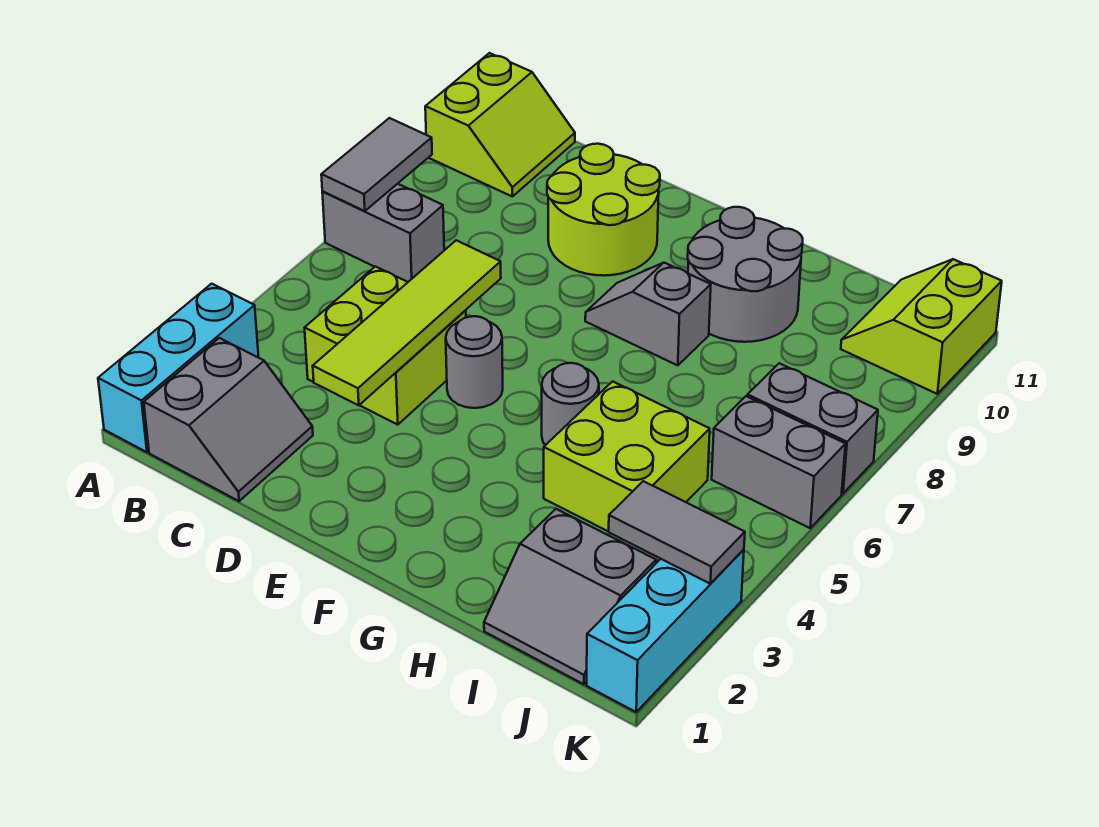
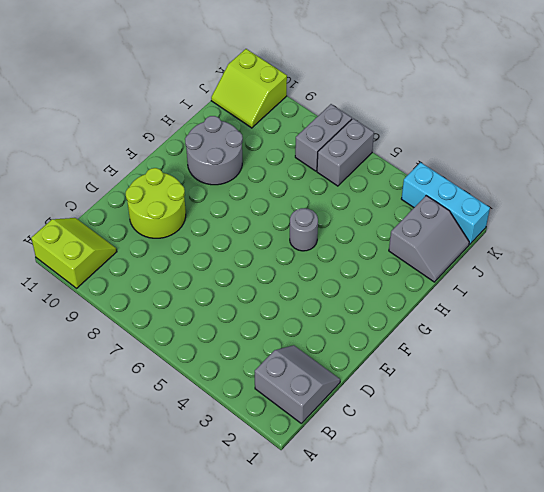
none -> cyan 1x3 brick [98,284,259,452]
none -> grey 1x2 brick [322,184,444,282]
none -> lime 2x2 brick [305,266,466,425]

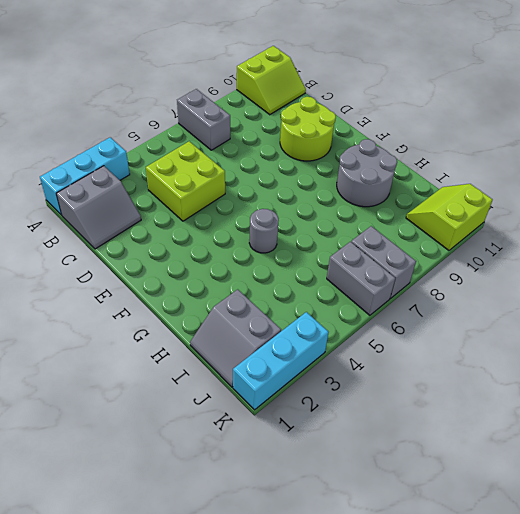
none -> grey 1x1 round brick [446,316,503,408]
none -> grey 1x2 slope [585,263,711,366]
none -> lime 2x2 brick [544,381,710,532]

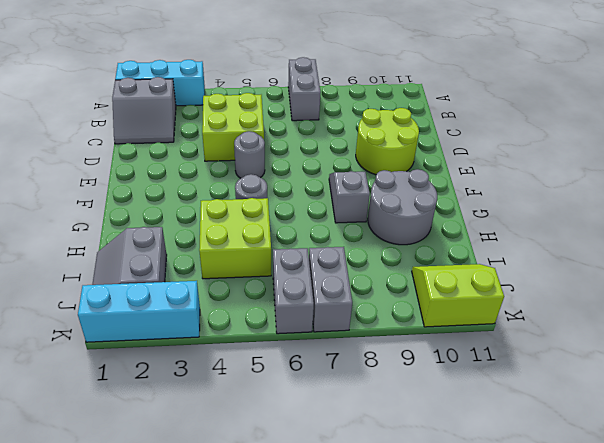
none -> lime 2x2 slope [425,53,575,196]
none -> grey 1x2 tile [321,118,432,211]
none -> lime 1x4 tile [313,240,501,405]

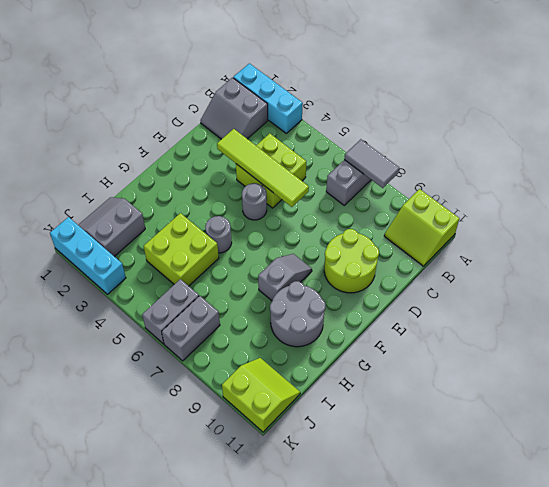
none -> grey 1x2 tile [609,481,745,584]

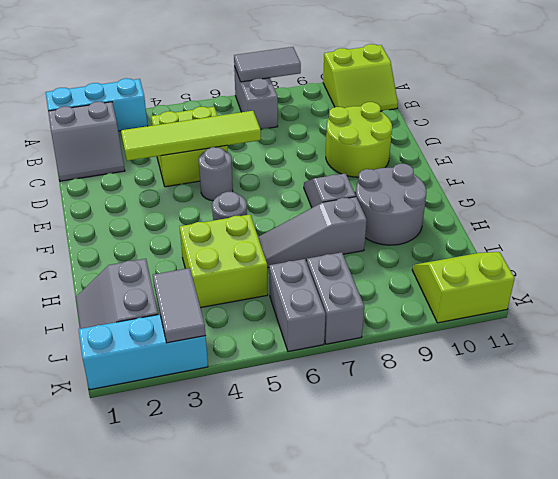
grey 1x3 slope [258,197,367,268] -> none

